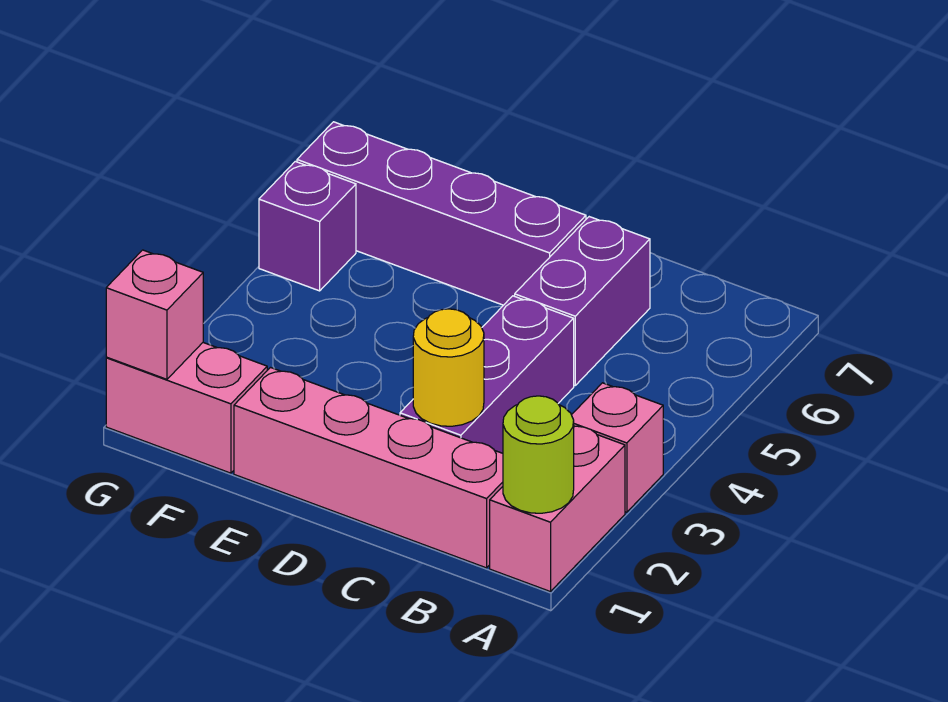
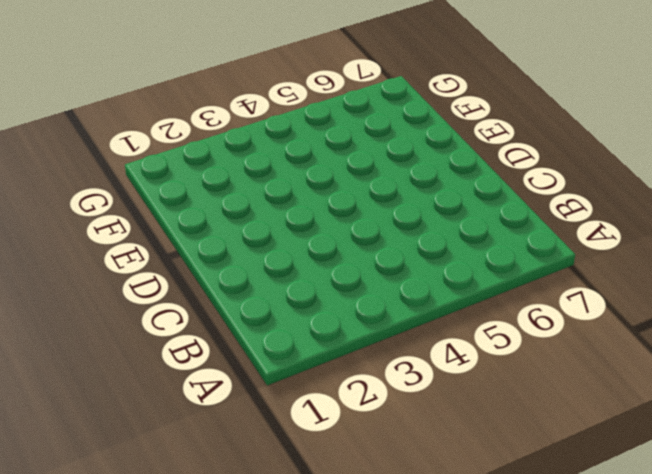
none -> pink 1x2 brick [490,426,625,592]
none -> pink 1x1 brick [572,383,663,512]

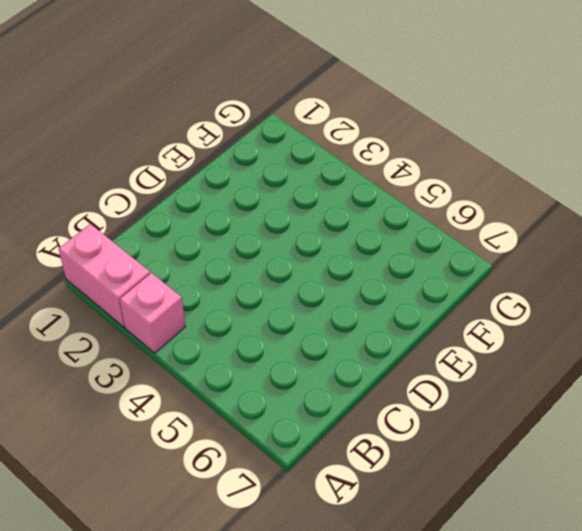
none -> pink 1x4 brick [234,368,503,568]
none -> purple 1x3 brick [400,296,574,453]

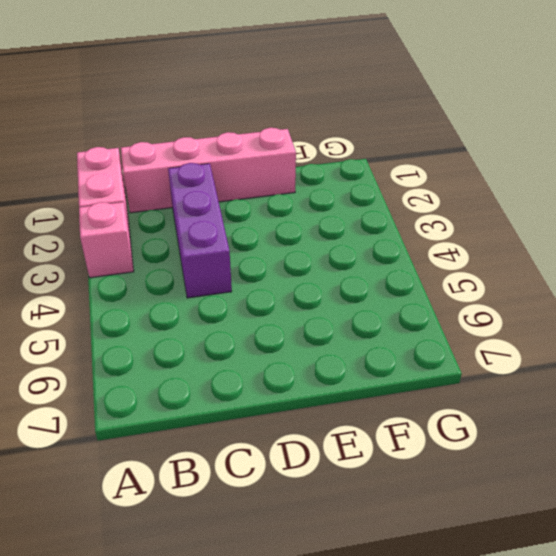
none -> purple 1x2 brick [515,217,650,385]
none -> purple 1x4 brick [297,122,586,305]

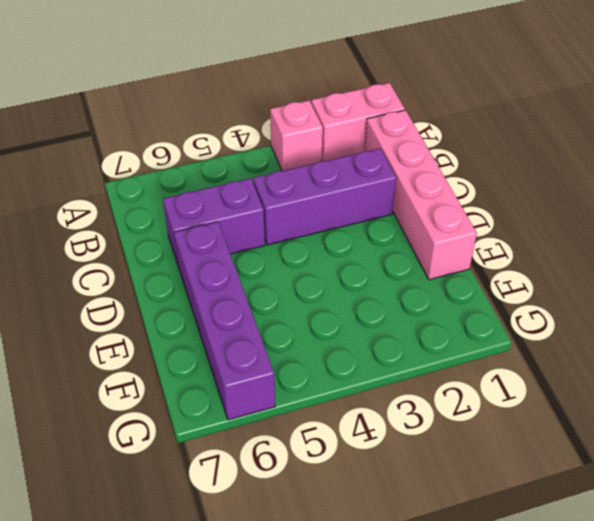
none -> pink 1x2 brick [106,343,267,473]
none -> purple 1x1 brick [259,161,356,291]

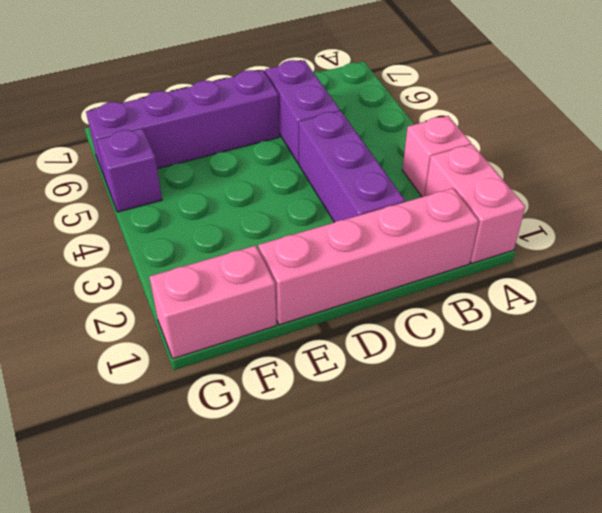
none -> lime 1x1 round brick [503,396,574,513]
none -> yellow 1x1 round brick [413,309,484,426]

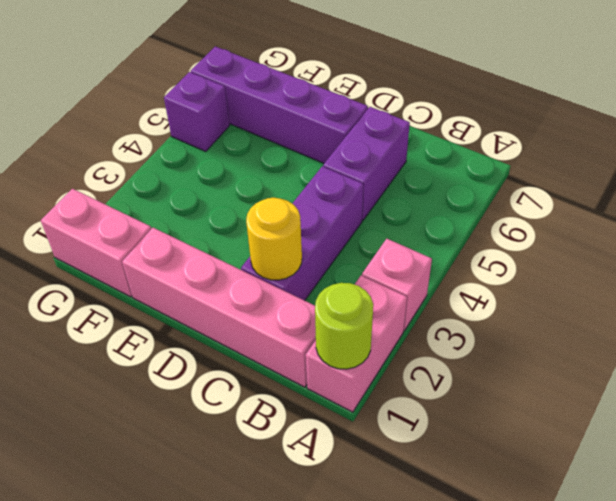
none -> pink 1x1 brick [106,250,203,379]

